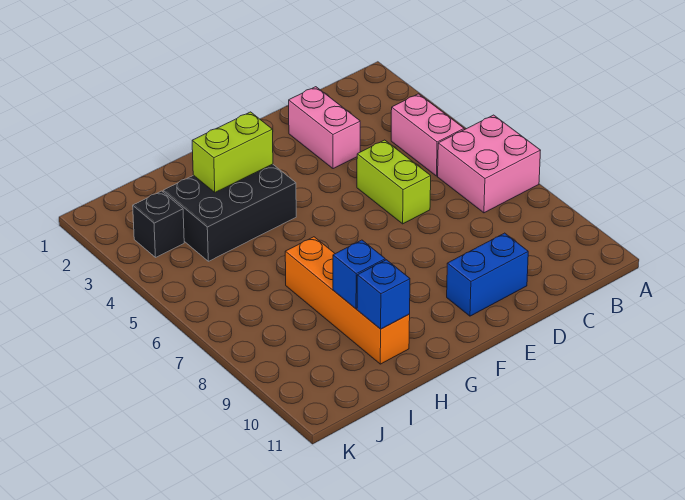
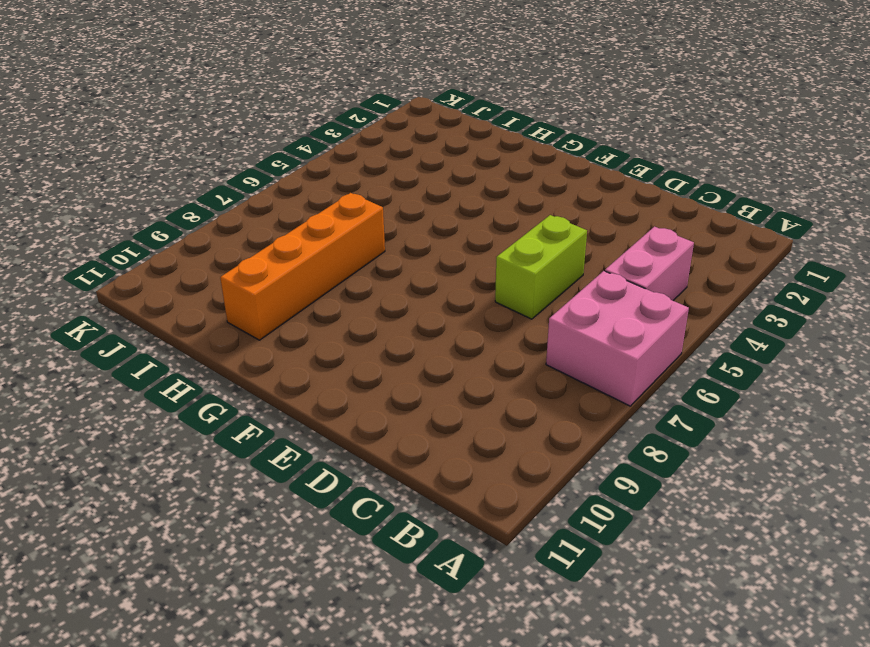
none -> pink 1x2 brick [289,87,360,169]
none -> blue 1x2 brick [447,233,528,316]

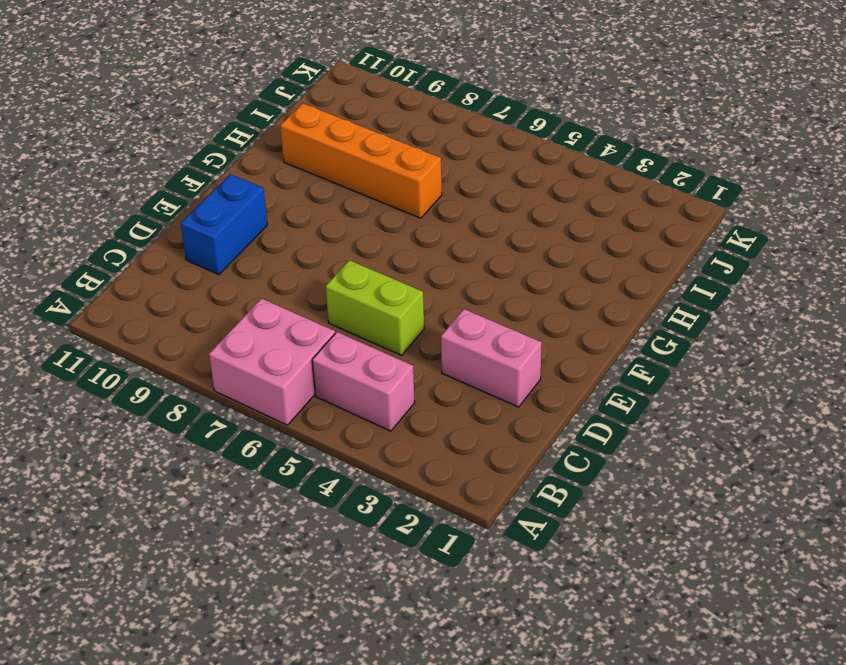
none -> black 2x3 brick [163,164,296,261]
none -> black 1x1 brick [133,191,184,257]

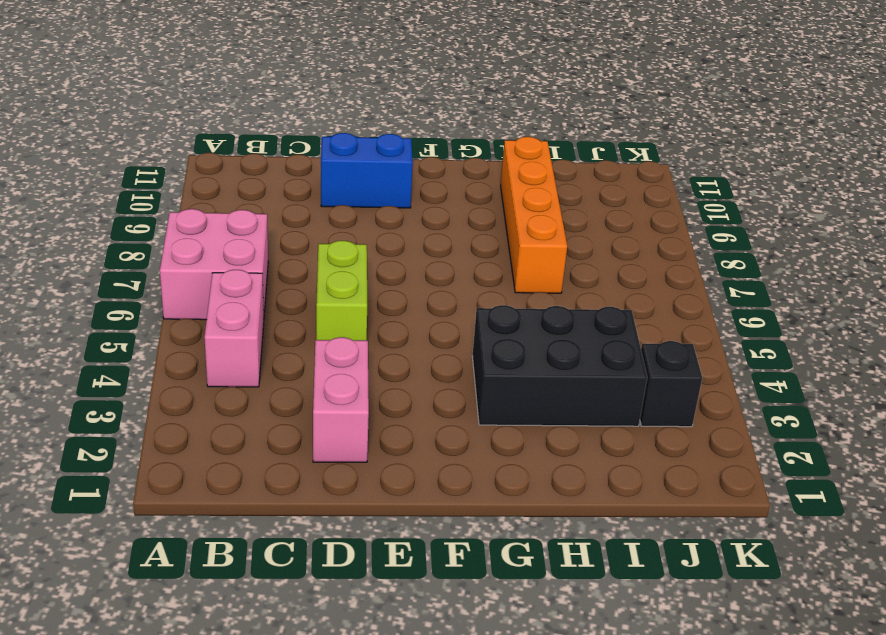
none -> lime 1x2 brick [192,112,273,192]
none -> blue 1x1 brick [333,240,385,309]

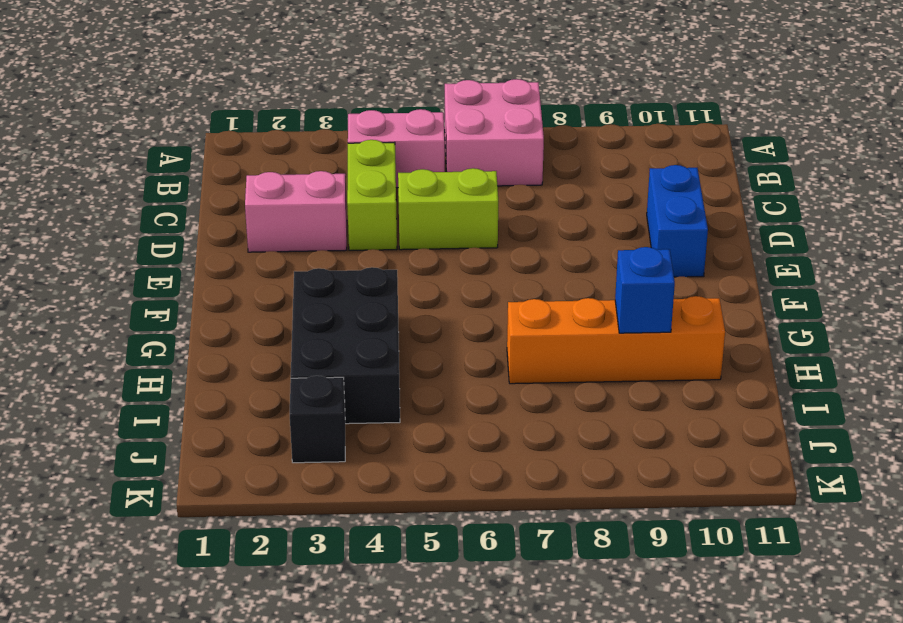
lime 1x2 brick [347,140,397,250] -> lime 1x2 brick moved to [192,112,273,192]
none -> blue 1x1 brick [357,260,410,329]

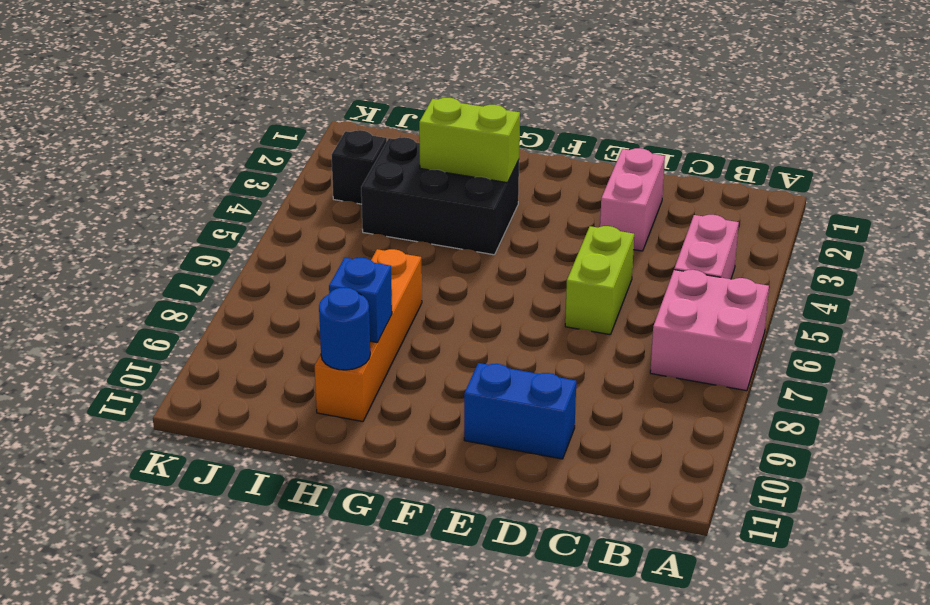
blue 1x1 round brick [319,288,370,370] -> blue 1x1 brick [357,260,410,329]

